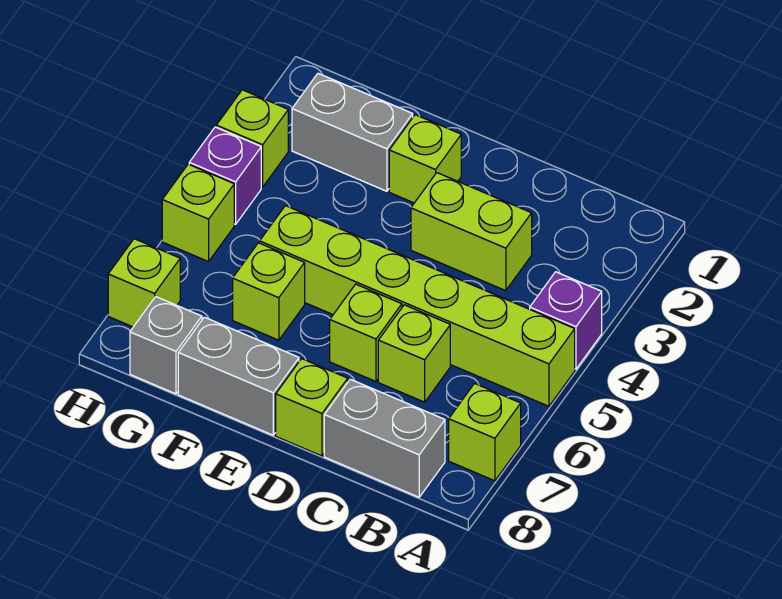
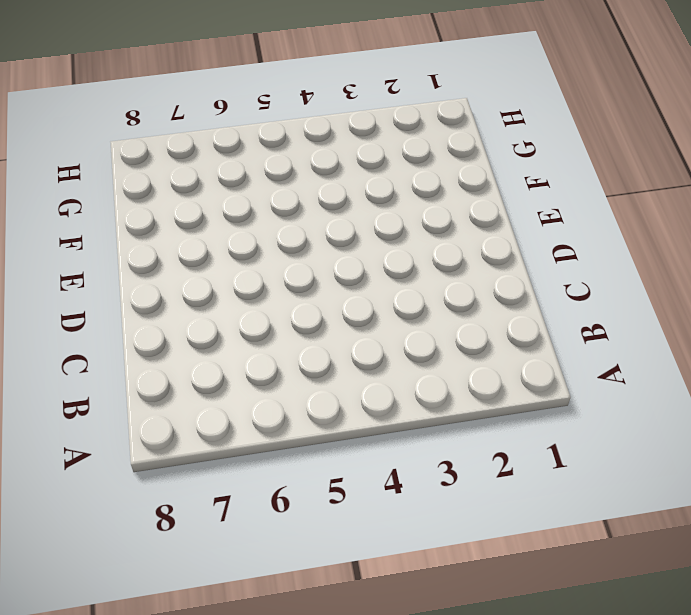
none -> purple 1x1 brick [530,272,602,369]
none -> lime 1x6 brick [260,206,575,406]
none -> lime 1x1 brick [449,383,521,481]

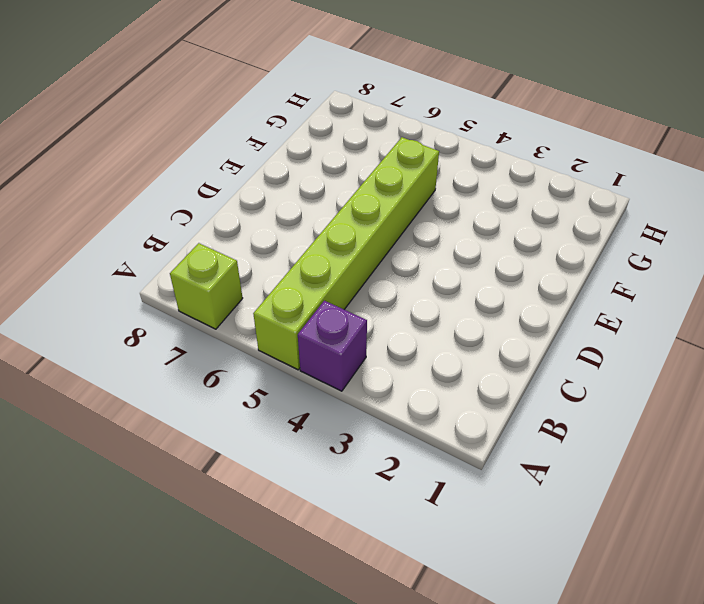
none -> grey 1x2 brick [324,379,445,497]
none -> lime 1x2 brick [411,173,532,291]
none -> lime 1x1 brick [378,305,450,402]

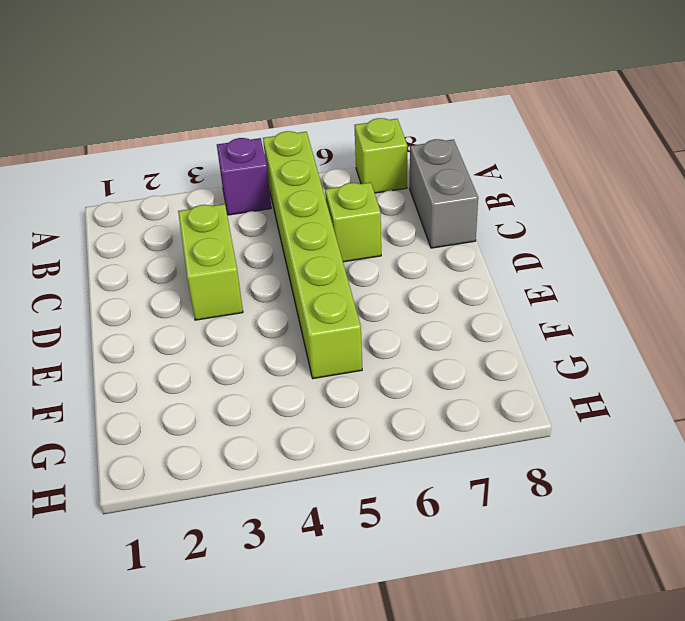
none -> lime 1x1 brick [330,284,402,381]
none -> lime 1x1 brick [276,359,348,456]
none -> lime 1x1 brick [389,115,461,203]

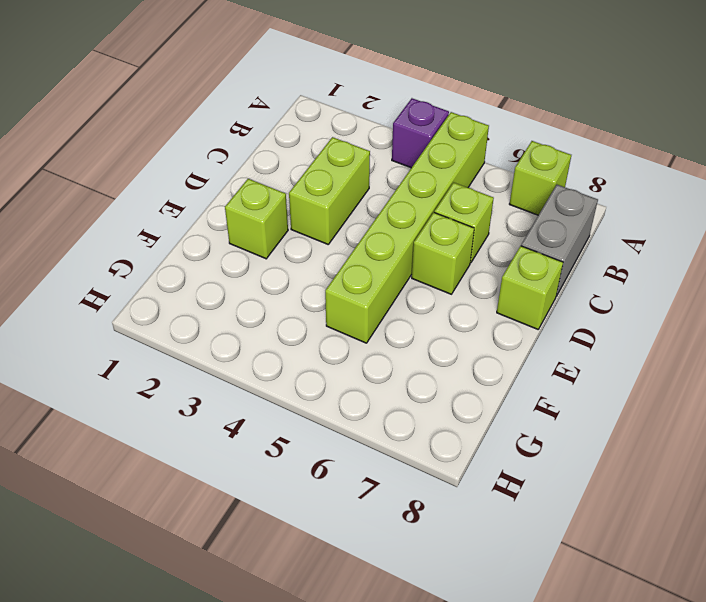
none -> grey 1x2 brick [178,317,299,435]
none -> grey 1x2 brick [292,73,413,191]
none -> lime 1x1 brick [233,243,305,340]

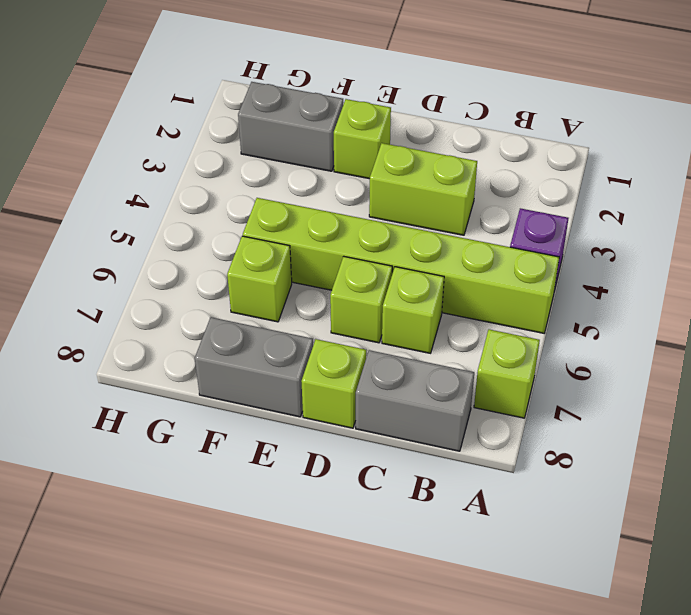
none -> grey 1x1 brick [130,297,202,394]
none -> lime 1x1 brick [216,90,288,187]
none -> purple 1x1 brick [189,127,261,224]

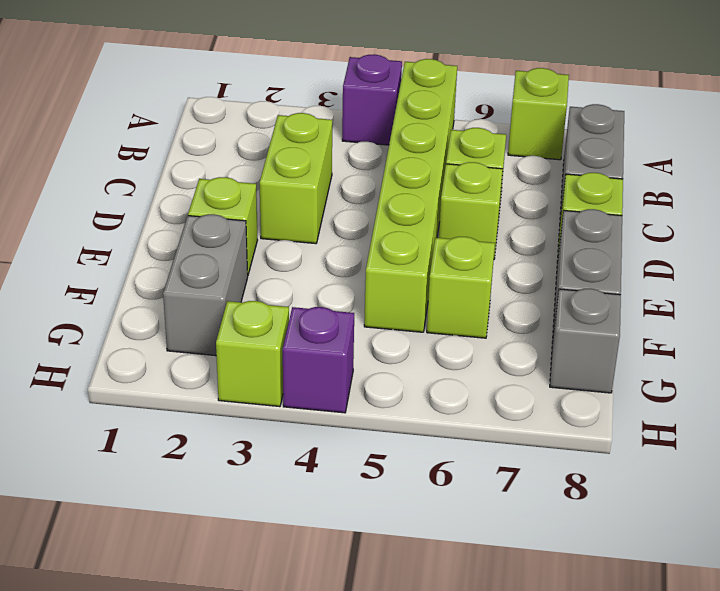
none -> lime 1x1 brick [162,164,234,262]
none -> lime 1x1 brick [108,239,180,327]

